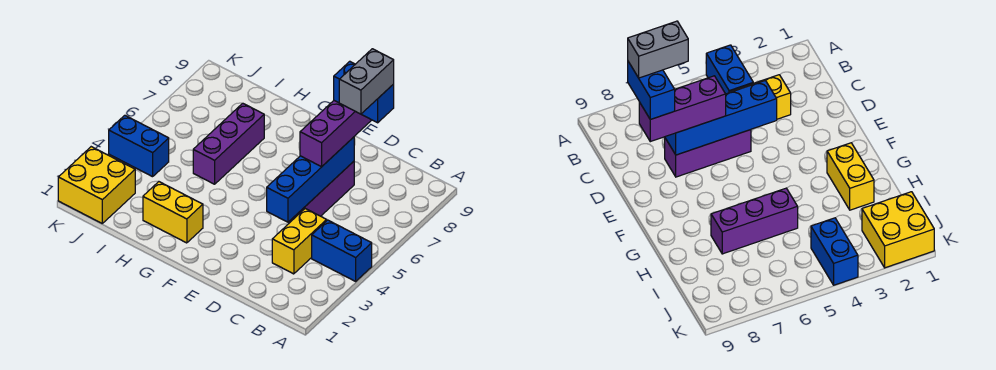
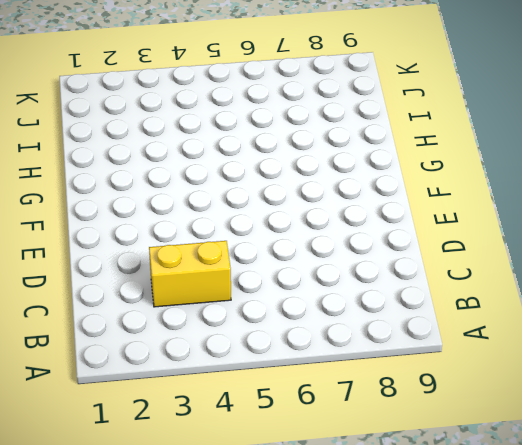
none -> blue 1x2 brick [312,220,372,281]
none -> purple 1x3 brick [288,161,354,223]

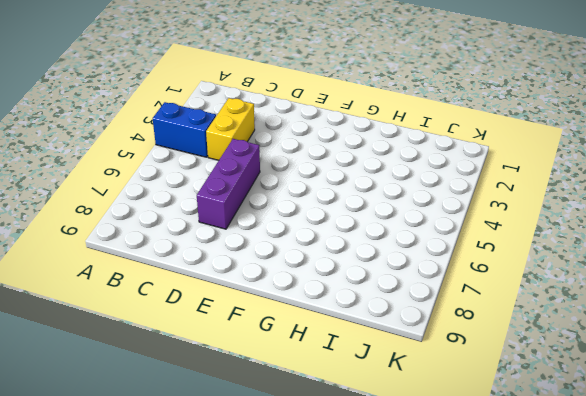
none -> yellow 1x2 brick [143,182,203,243]
none -> purple 1x3 brick [193,103,264,184]

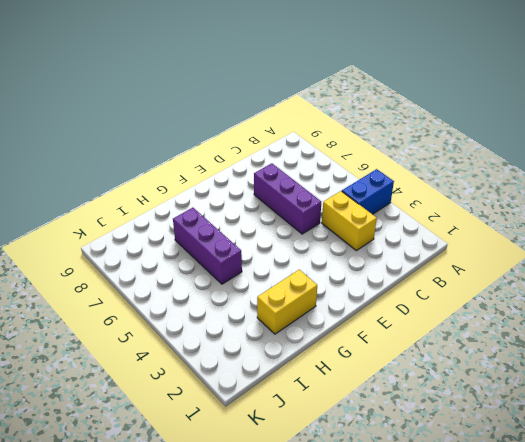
none -> yellow 2x2 brick [58,147,135,223]
none -> blue 1x2 brick [109,115,169,177]

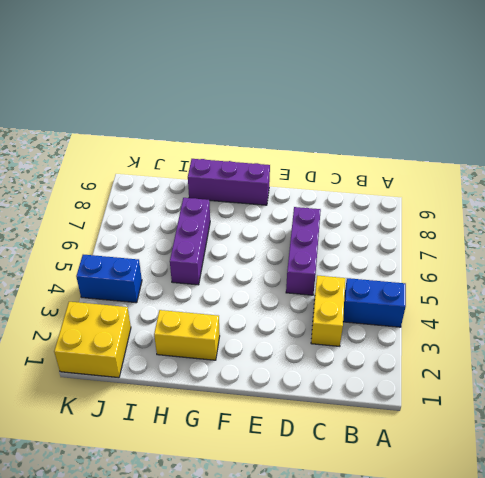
purple 1x3 brick [188,159,270,205] -> purple 1x3 brick turned to [300,101,371,167]
none -> blue 1x4 brick [267,137,354,222]
none -> blue 1x2 brick [334,61,394,123]

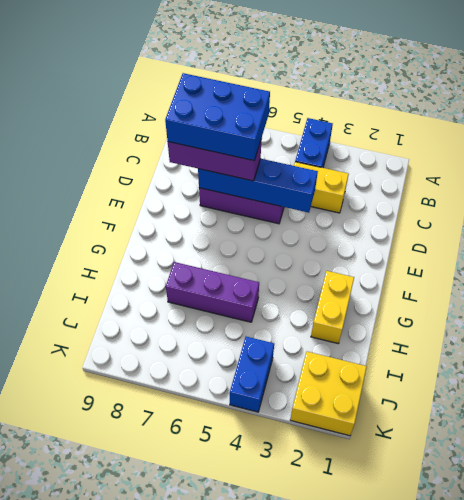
blue 2x3 brick [165,73,270,161] -> blue 1x2 brick [334,61,394,123]
none -> grey 1x2 brick [339,49,394,114]

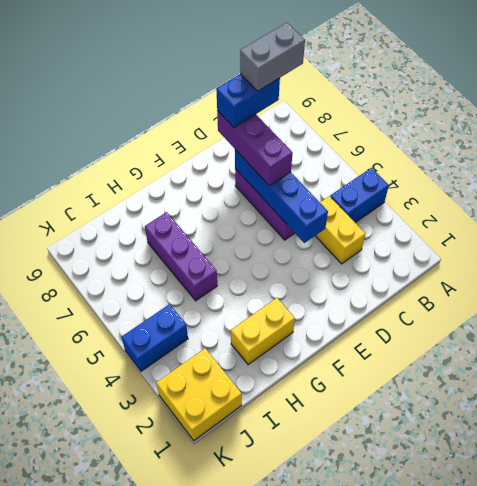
grey 1x2 brick [240,23,305,91] -> grey 1x2 brick turned to [339,49,394,114]

